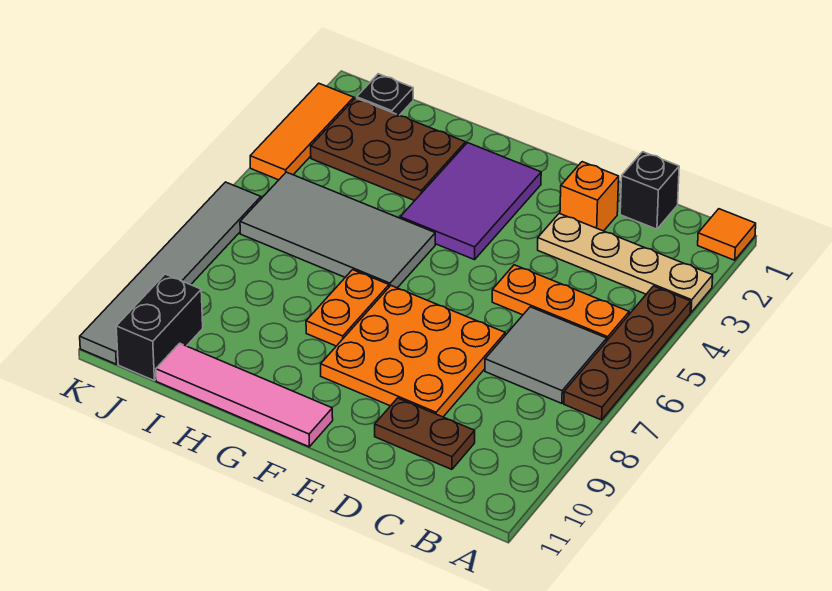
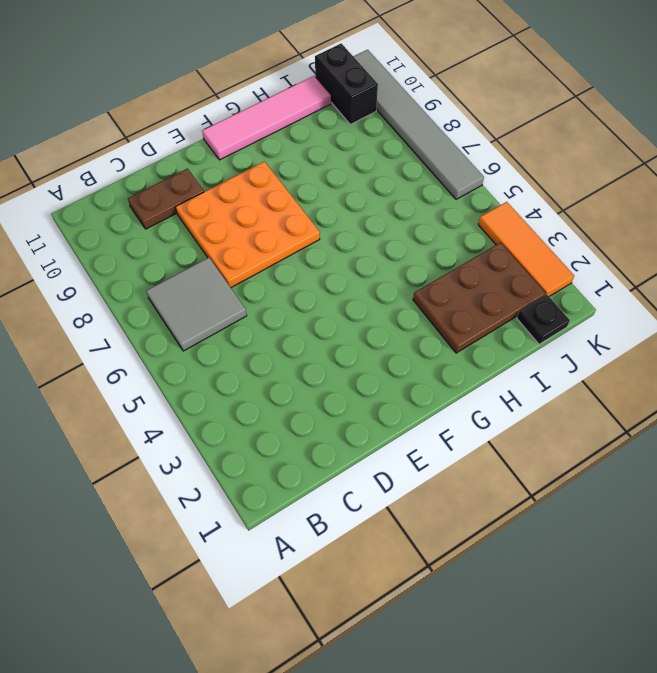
none -> orange 1x1 tile [698,209,756,260]
none -> tan 1x4 plate [538,213,713,312]
none -> brown 1x4 plate [564,286,691,420]

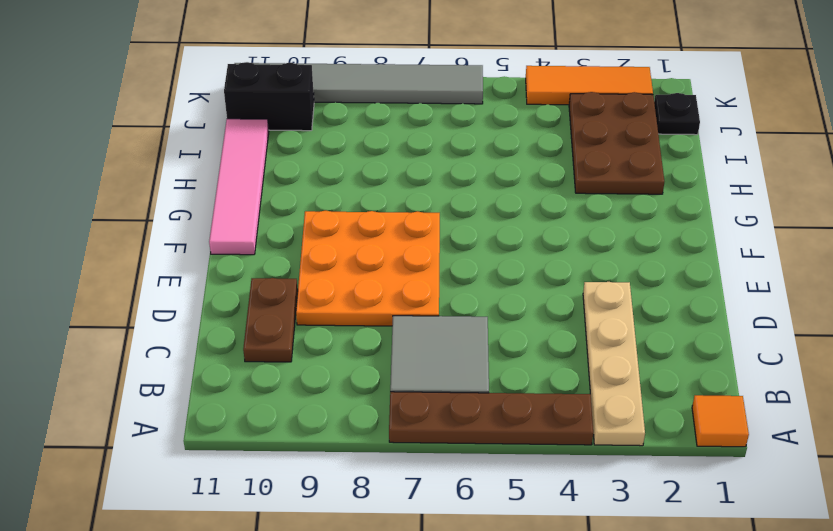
none -> orange 1x3 plate [492,265,629,340]
none -> black 1x1 brick [620,152,679,229]
none -> orange 1x1 brick [560,162,619,231]

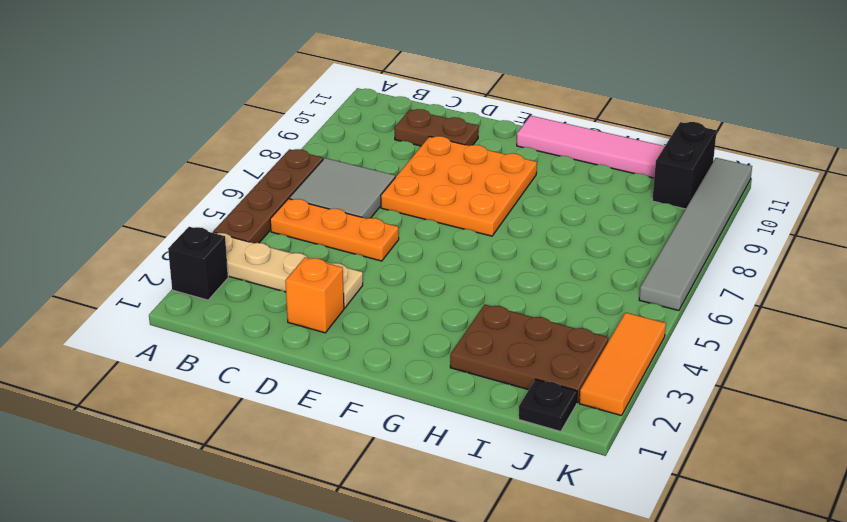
black 1x1 brick [168,227,228,300] -> black 1x1 brick moved to [620,152,679,229]
none -> orange 1x1 tile [698,209,756,260]
none -> purple 2x3 tile [400,143,541,260]
none -> grey 2x4 tile [240,172,435,288]

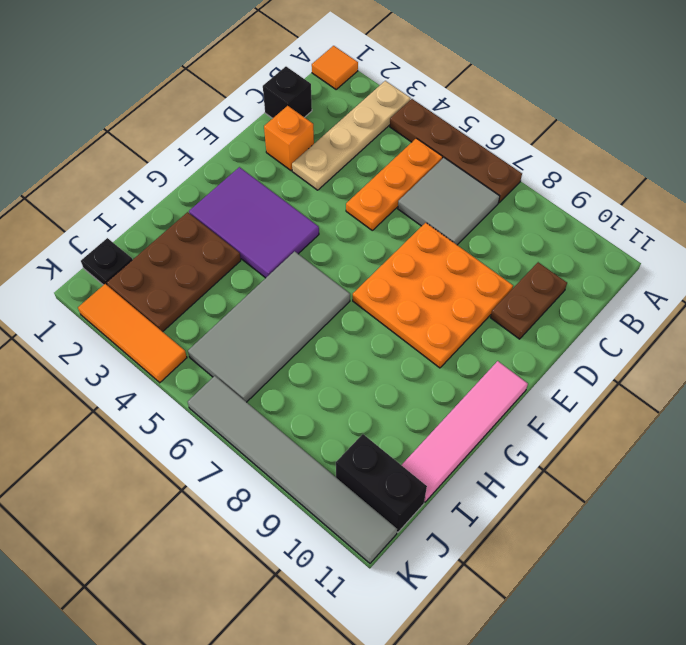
none -> orange 1x2 plate [306,270,389,346]

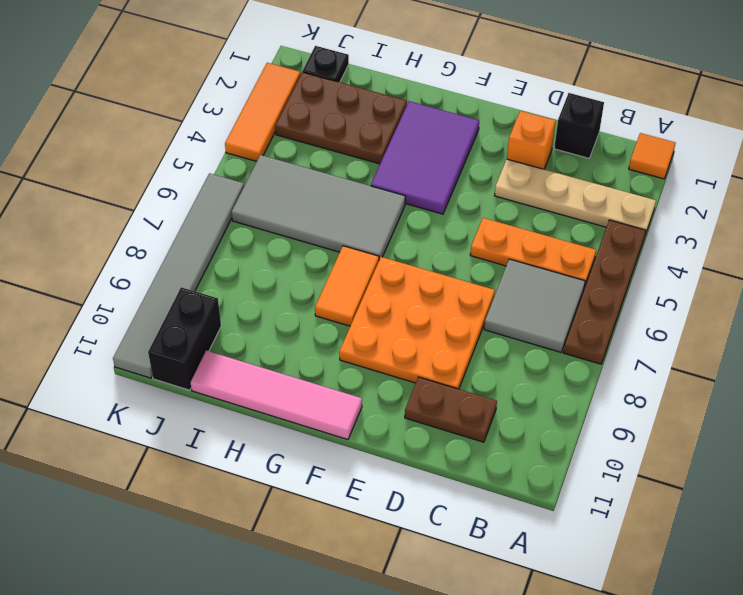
orange 1x2 tile [315,246,379,326] -> orange 1x2 plate [306,270,389,346]

